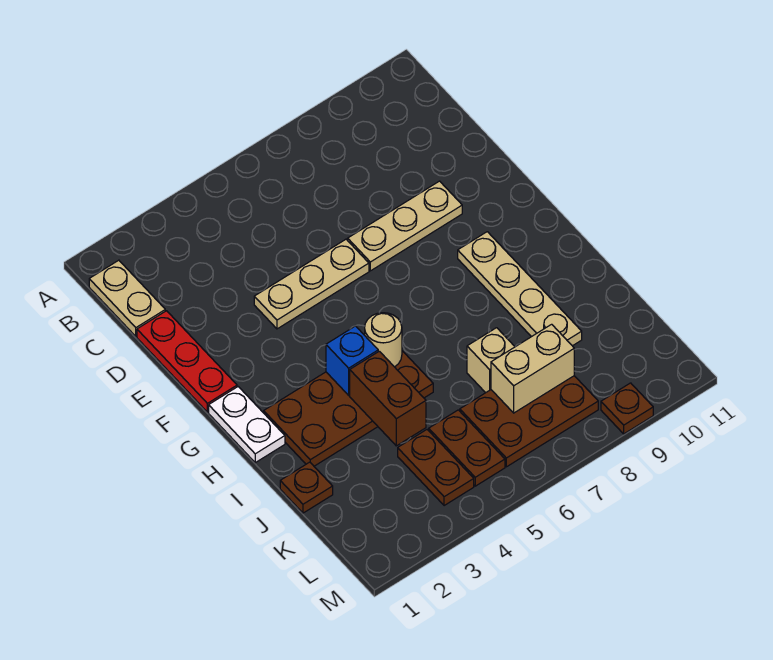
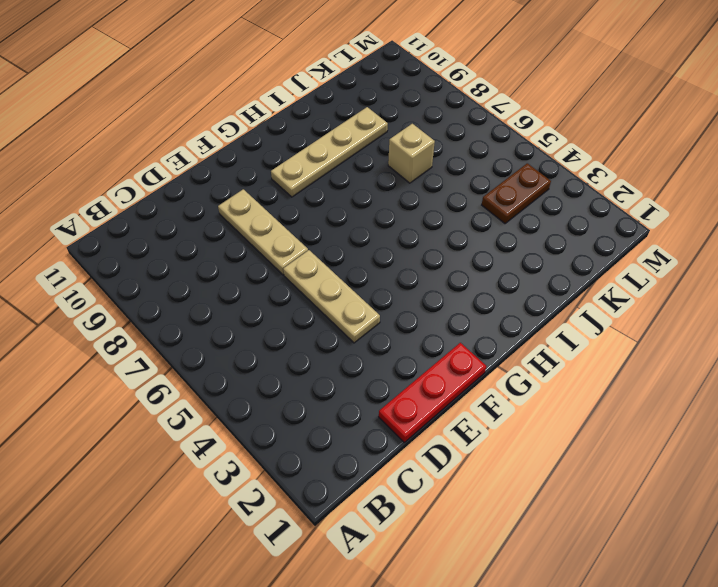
none -> tan 1x2 plate [89,260,165,336]
none -> white 1x2 plate [209,387,285,463]
none -> brown 2x4 plate [264,351,433,466]

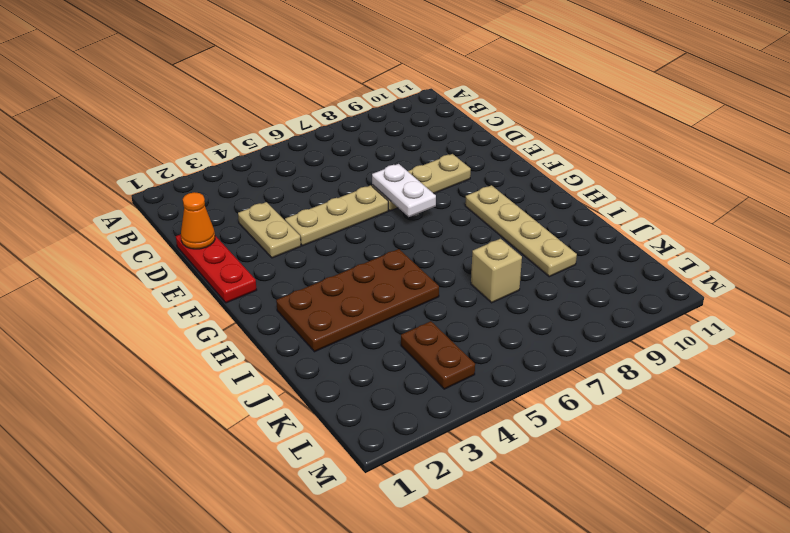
orange 1x1 cone [181,192,215,249] -> none
tan 1x2 plate [238,202,301,258] -> tan 1x2 plate moved to [89,260,165,336]
white 1x2 plate [372,164,436,217] -> white 1x2 plate moved to [209,387,285,463]
none -> brown 1x1 plate [280,462,333,513]
none -> brown 1x2 plate [429,410,505,486]
none -> brown 2x3 plate [460,376,598,467]

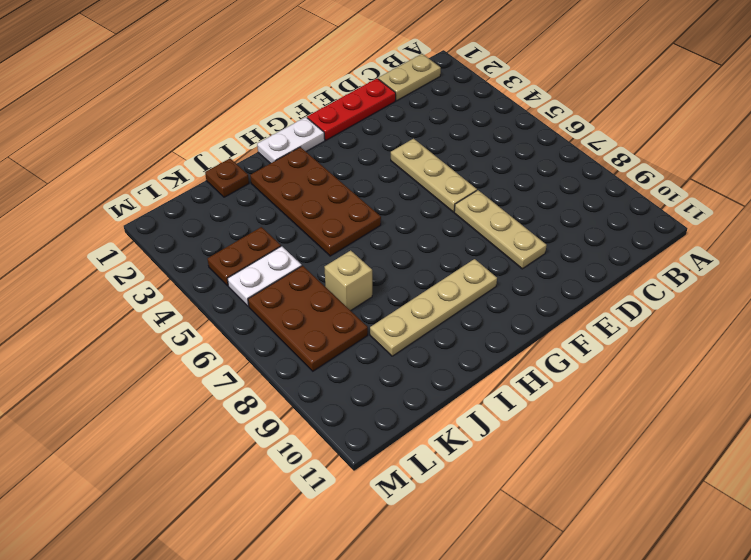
white 1x2 plate [228,246,302,306] -> brown 1x2 plate [429,410,505,486]
none -> brown 1x1 plate [601,383,653,434]
none -> blue 1x1 brick [326,326,378,395]
none -> tan 1x1 round brick [365,313,402,367]

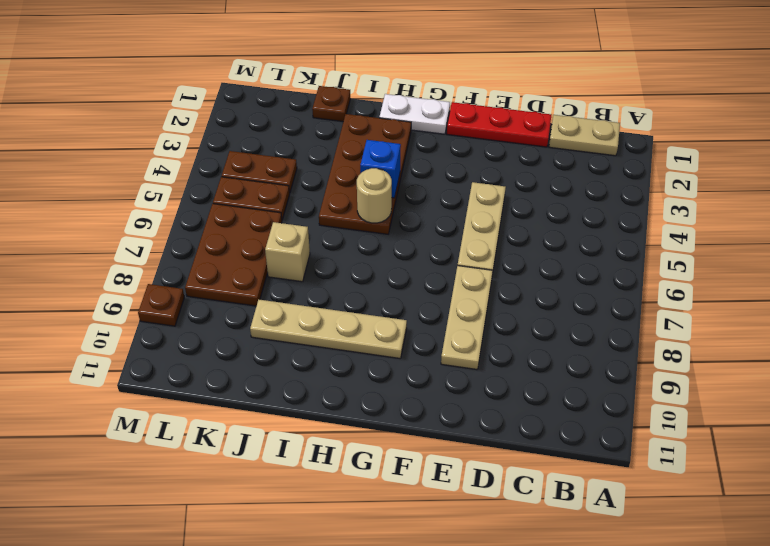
none -> brown 1x2 brick [350,351,426,446]
none -> tan 1x2 brick [491,324,574,413]

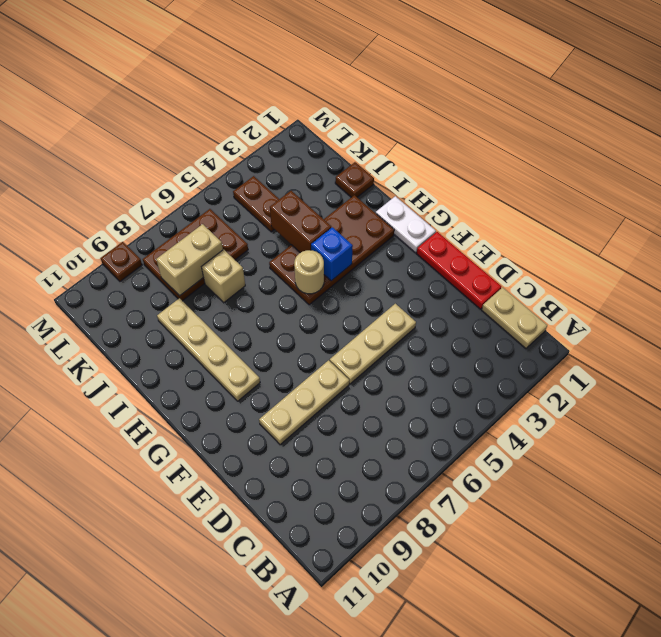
none -> brown 1x2 plate [429,410,505,486]

